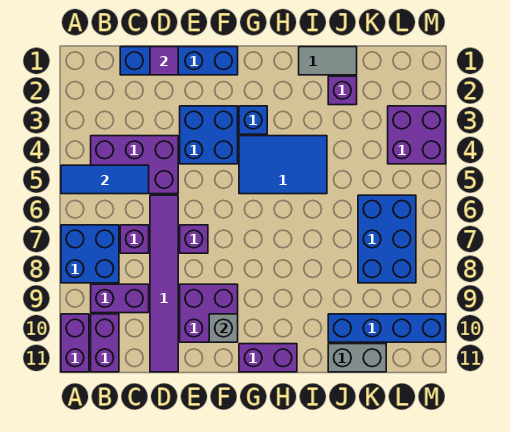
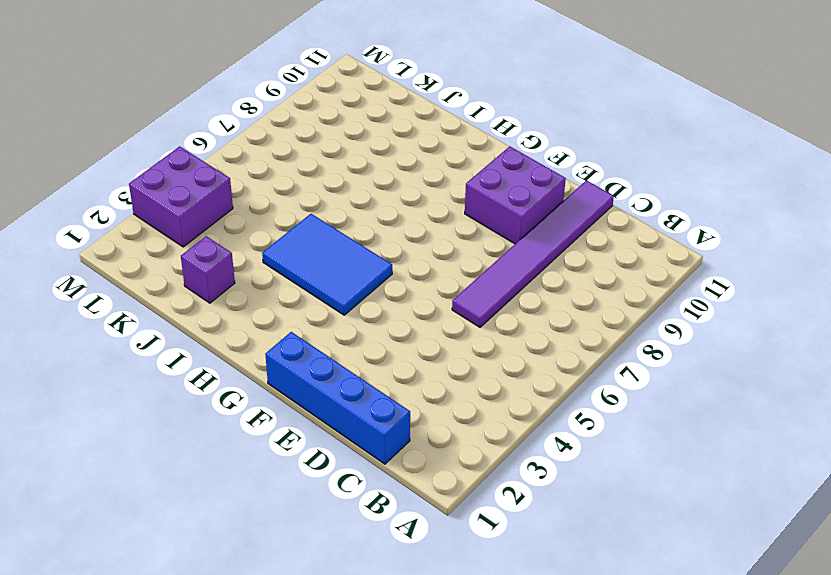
none -> blue 2x2 brick [61,225,119,283]
none -> purple 1x2 brick [61,314,89,372]
none -> purple 2x3 brick [91,136,178,194]

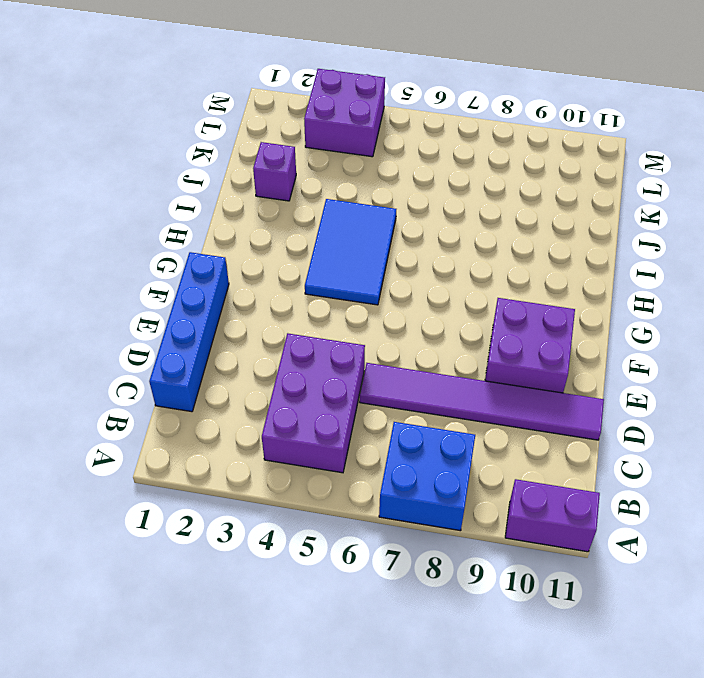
none -> purple 1x2 brick [91,284,149,313]
none -> purple 1x2 brick [91,314,119,372]
none -> purple 1x1 brick [120,225,149,253]

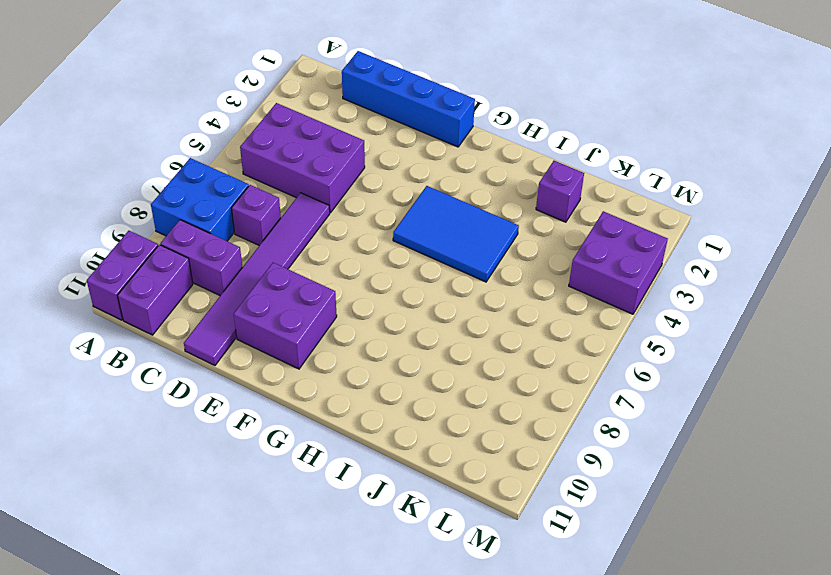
none -> blue 2x2 brick [180,106,238,164]
none -> purple 1x1 brick [180,225,208,253]
none -> blue 1x1 brick [239,106,267,134]

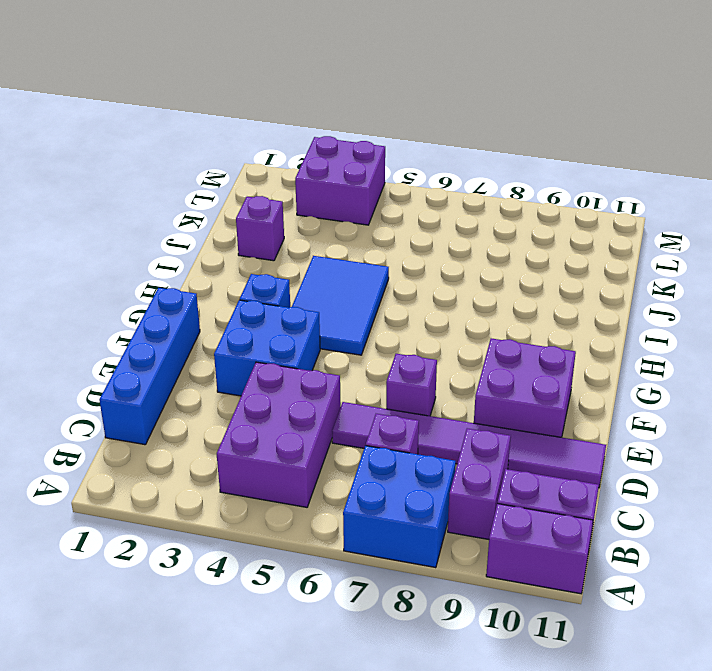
none -> purple 1x2 brick [239,344,297,372]
none -> grey 1x2 tile [299,47,357,75]
none -> blue 1x4 brick [328,314,446,342]

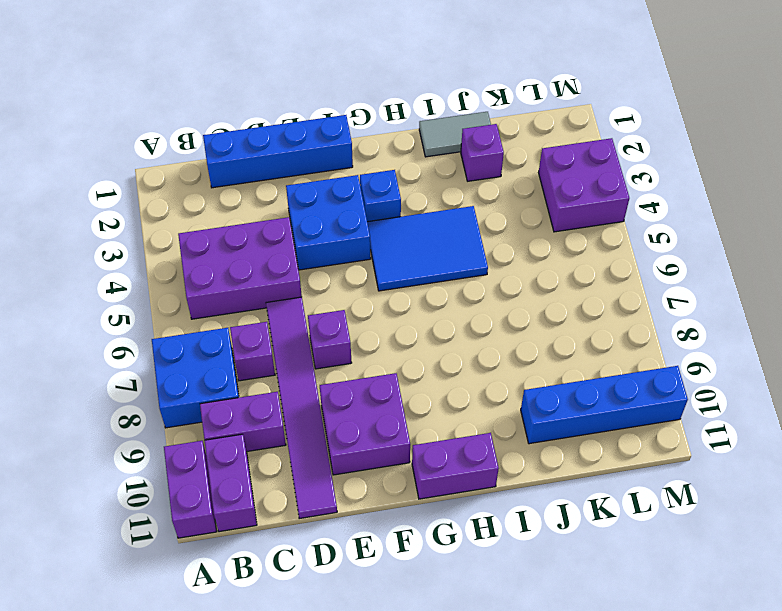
none -> grey 1x2 brick [328,344,386,372]
none -> blue 2x3 brick [358,195,416,283]
none -> blue 1x3 tile [61,165,149,194]

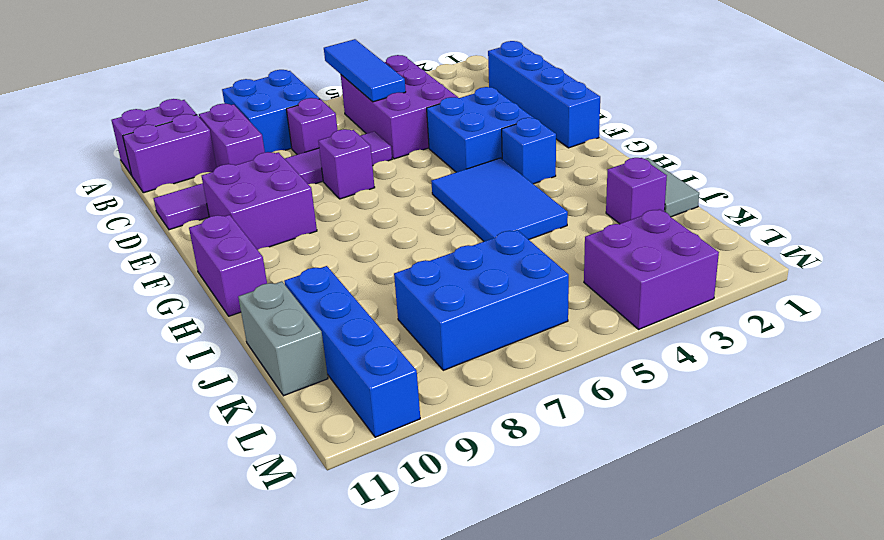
none -> purple 1x1 tile [150,47,178,75]
none -> grey 1x1 brick [209,314,238,342]

